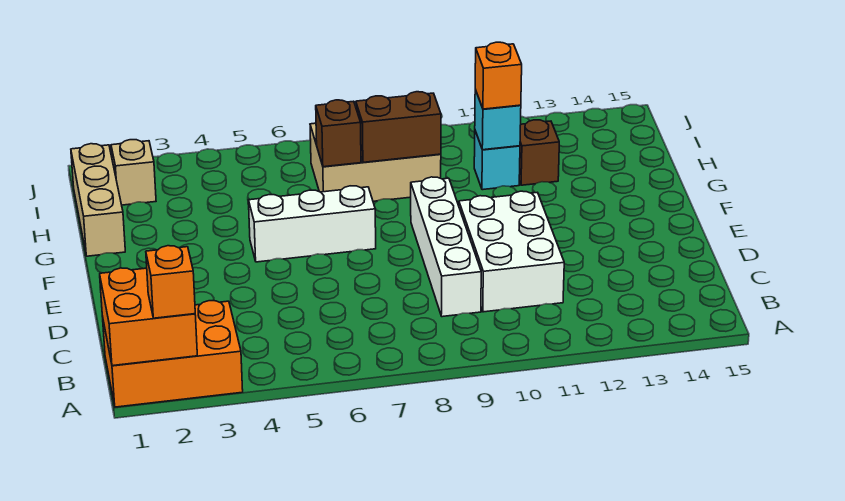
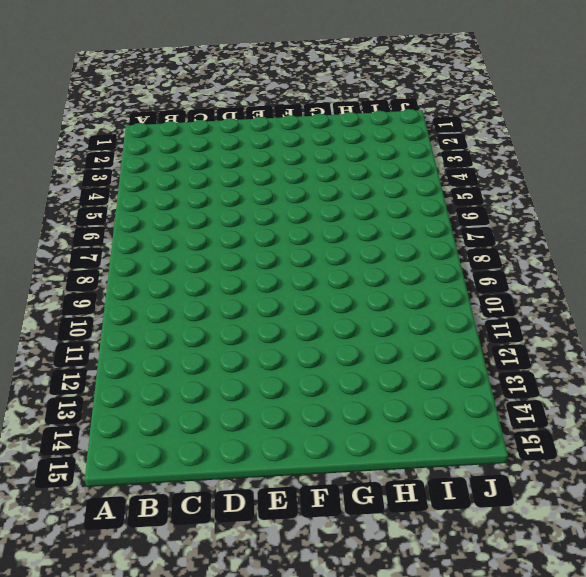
none -> orange 2x3 brick [102,301,243,407]
none -> white 1x4 brick [411,177,481,317]
none -> white 2x3 brick [459,191,564,312]

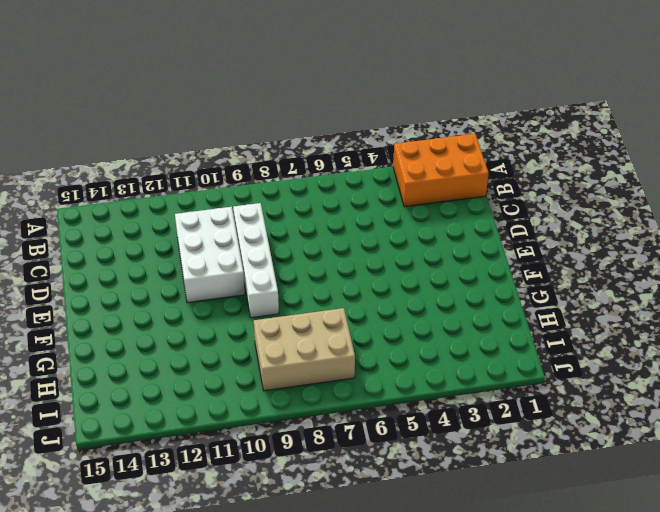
none -> white 1x3 brick [249,186,376,262]
none -> tan 1x3 brick [71,144,125,256]
none -> cyan 1x1 brick [474,131,520,190]

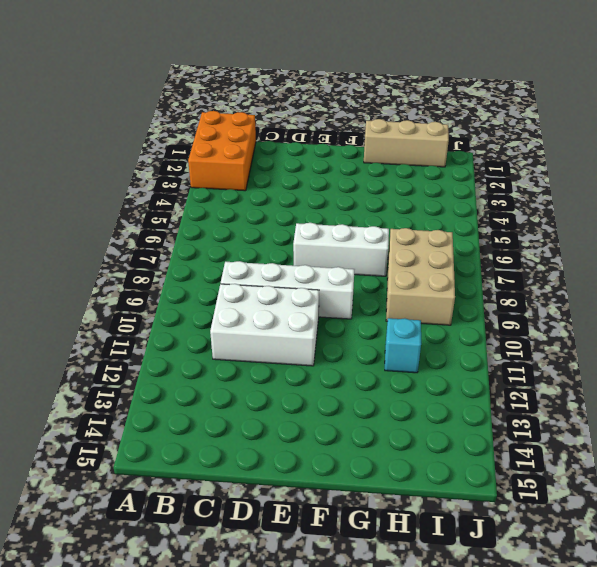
white 1x3 brick [293,223,389,276] -> white 1x3 brick turned to [249,186,376,262]
none -> brown 1x1 brick [519,120,559,185]
none -> tan 1x1 brick [111,140,156,205]
none -> orange 2x2 brick [100,268,197,366]

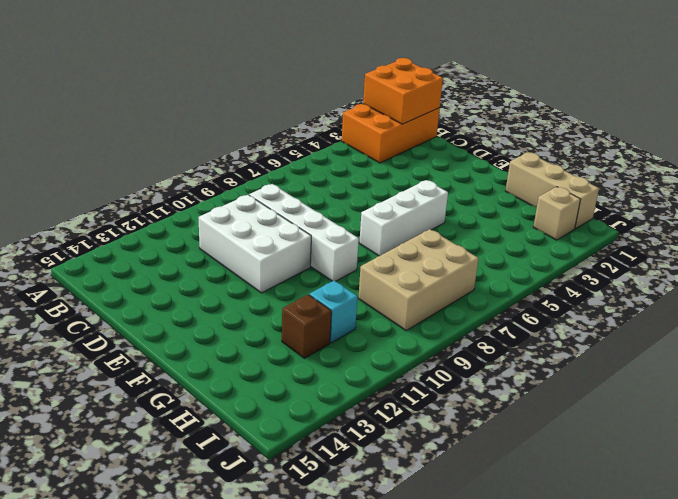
none -> brown 1x1 brick [316,100,361,167]
none -> brown 1x2 brick [356,92,441,162]
none -> cyan 1x1 brick [475,90,521,150]

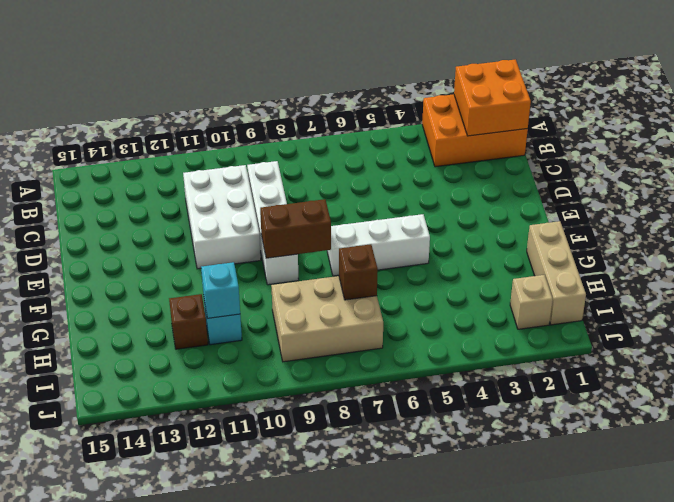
brown 1x2 brick [260,199,331,258] -> brown 1x2 brick moved to [356,92,441,162]
none -> orange 1x1 brick [146,246,195,318]
none -> orange 1x1 brick [475,42,522,109]

